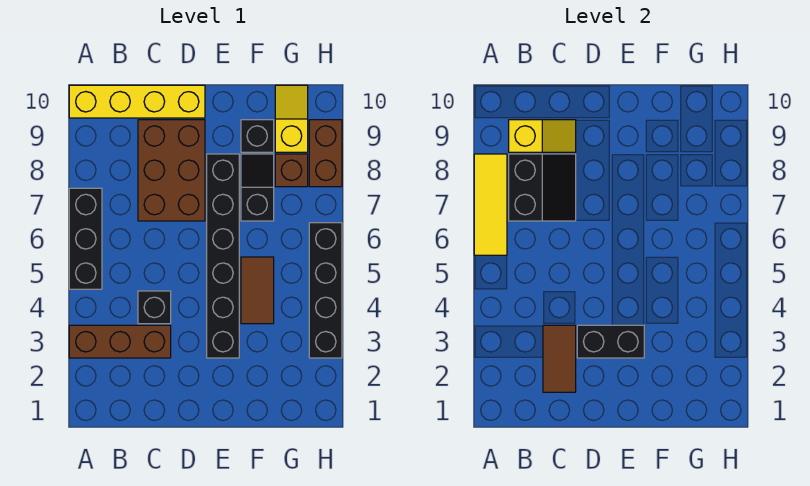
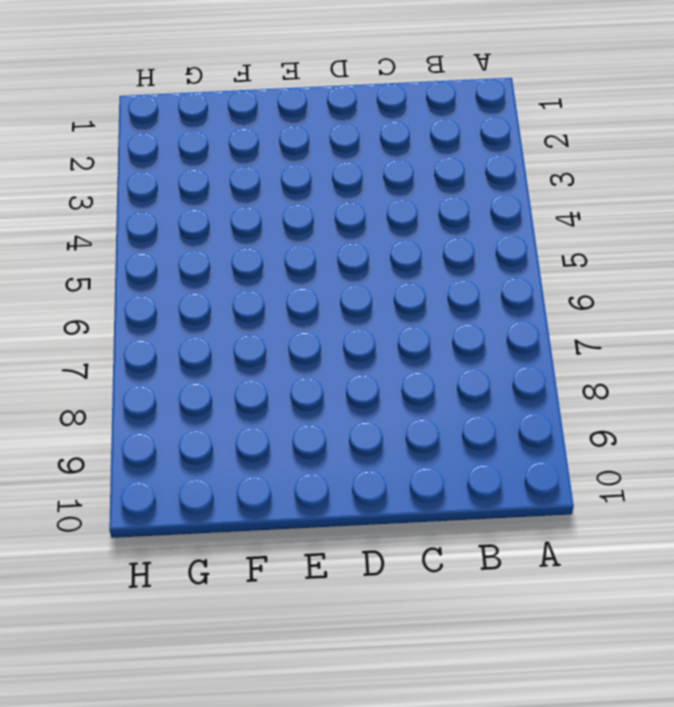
none -> brown 1x3 brick [69,325,171,358]
none -> black 1x3 brick [69,188,102,289]
none -> yellow 1x4 brick [69,85,205,118]

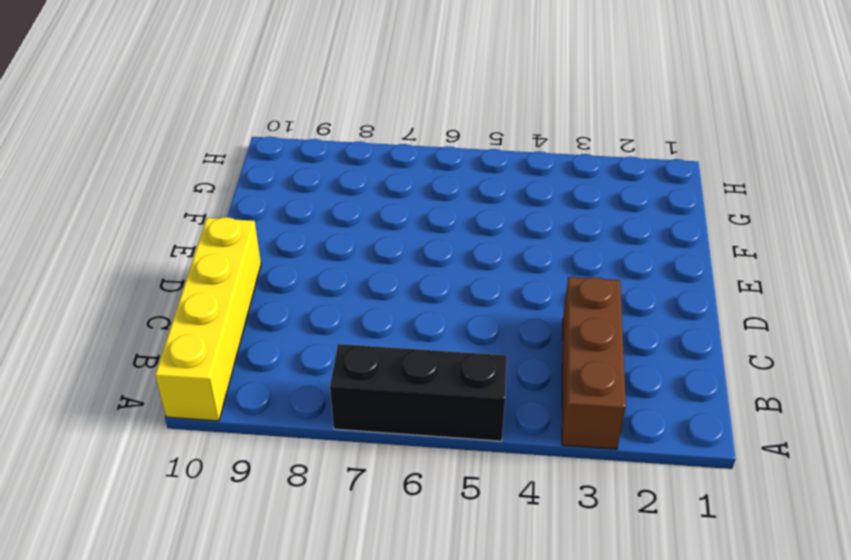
none -> black 1x1 brick [138,291,171,324]
none -> brown 2x3 brick [138,120,205,221]
none -> black 1x6 brick [207,154,239,358]

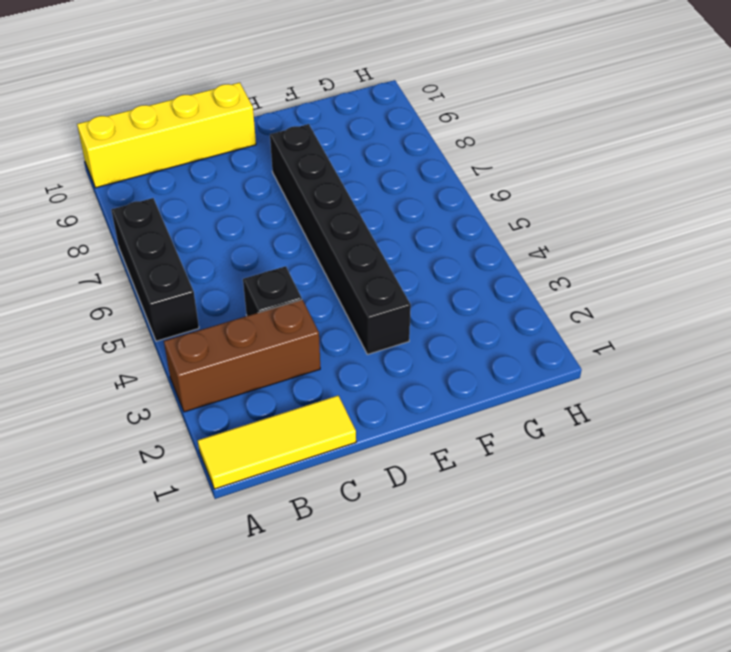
yellow 1x3 tile [198,396,356,489] -> yellow 1x3 tile turned to [474,154,507,255]
none -> brown 2x3 brick [138,120,205,221]
none -> brown 1x2 tile [241,257,274,324]
none -> black 1x2 slope [241,154,274,221]

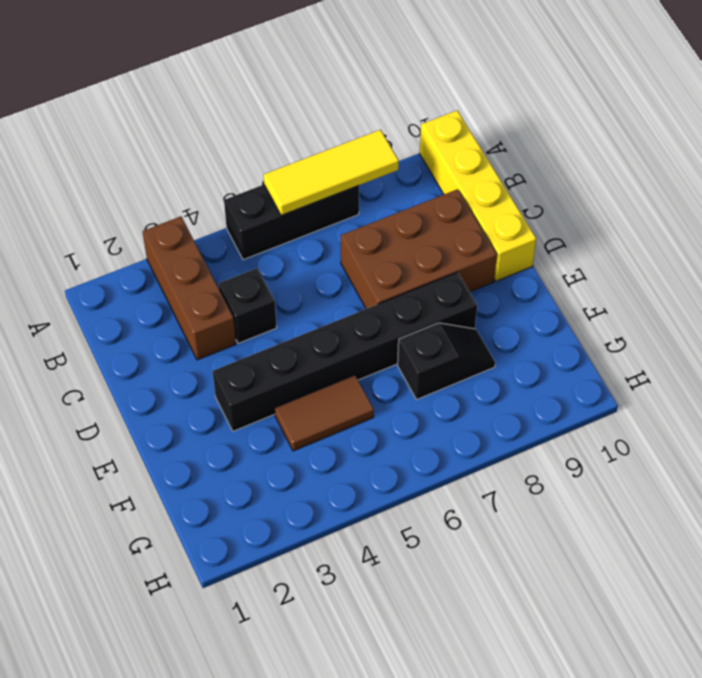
none -> black 1x1 brick [241,120,274,152]
none -> brown 1x1 brick [275,154,308,187]
none -> yellow 1x2 slope [275,85,308,152]

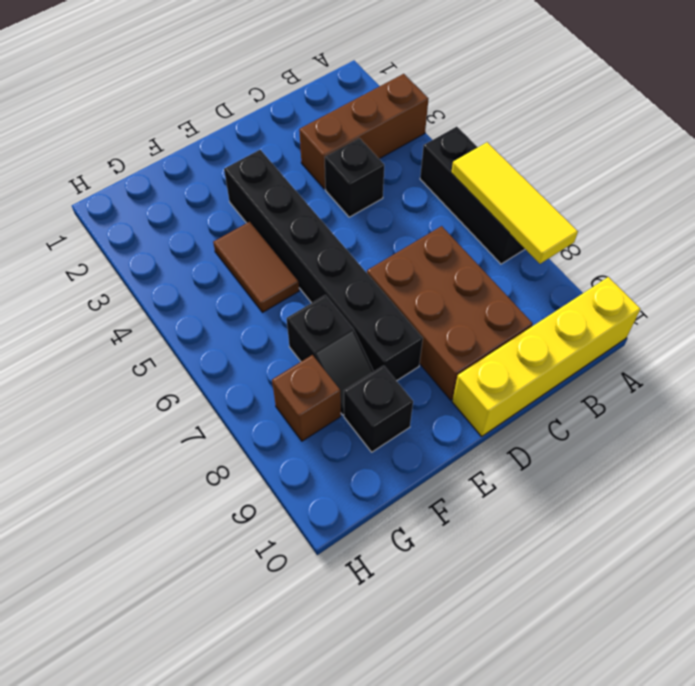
none -> yellow 1x2 slope [275,85,308,152]
none -> black 1x4 brick [309,223,342,358]
none -> brown 1x2 brick [309,120,342,187]

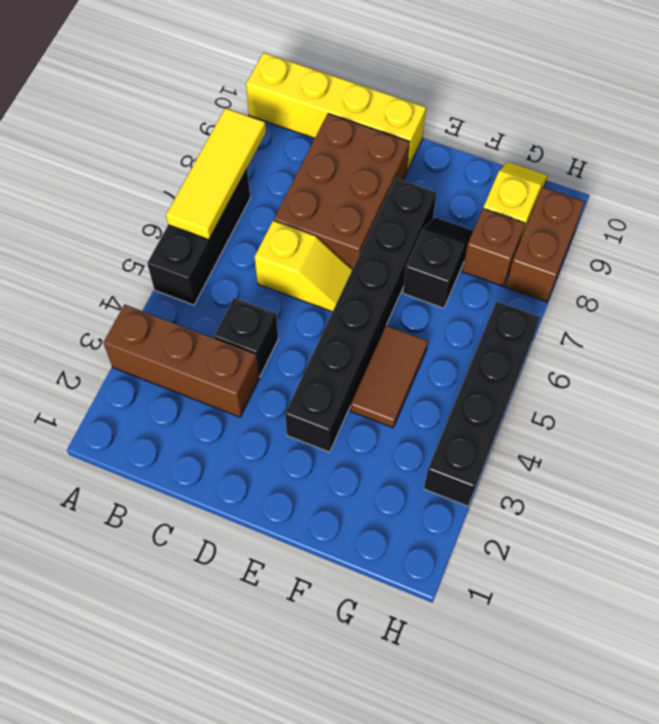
yellow 1x2 slope [255,221,352,312] -> yellow 1x2 slope moved to [509,120,576,152]
none -> black 1x1 brick [241,120,274,152]
none -> black 2x2 slope [509,154,576,221]
none -> brown 1x2 tile [543,325,576,392]

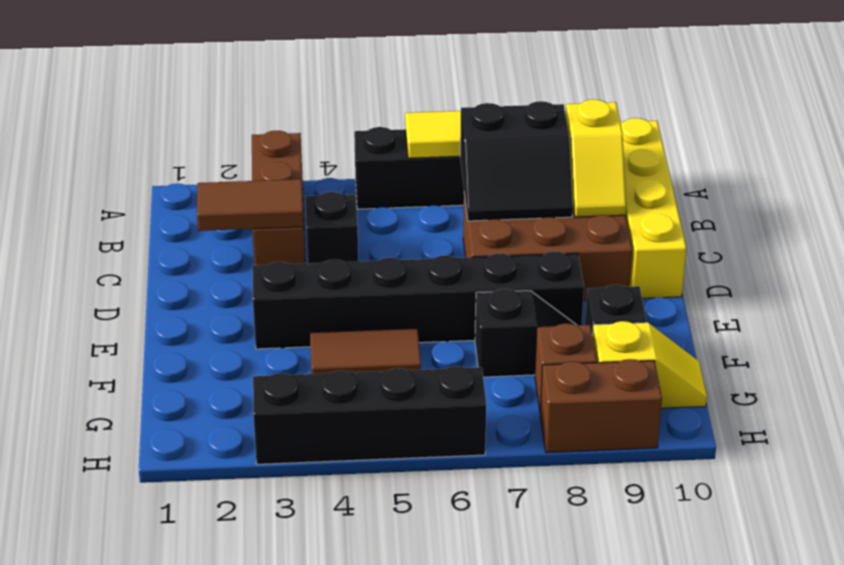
none -> black 1x2 brick [577,325,644,358]

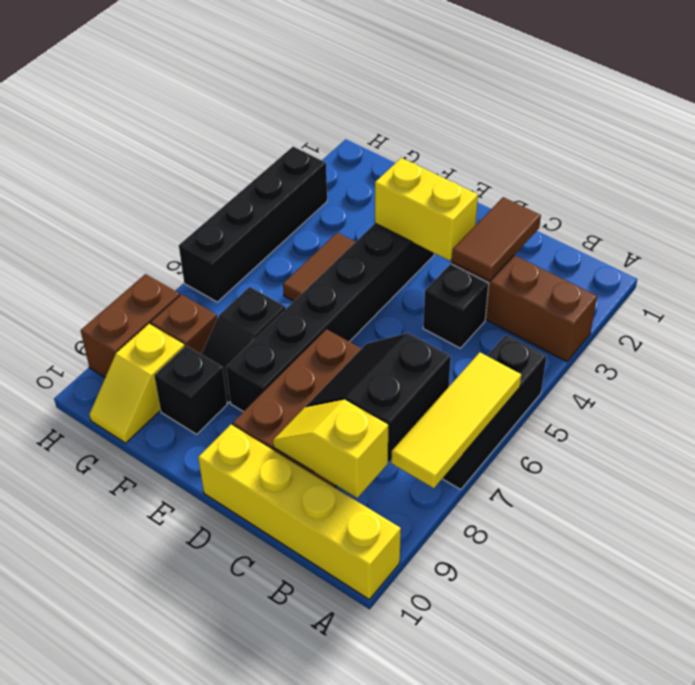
yellow 1x2 brick [375,158,478,261] -> black 1x2 brick [577,325,644,358]

